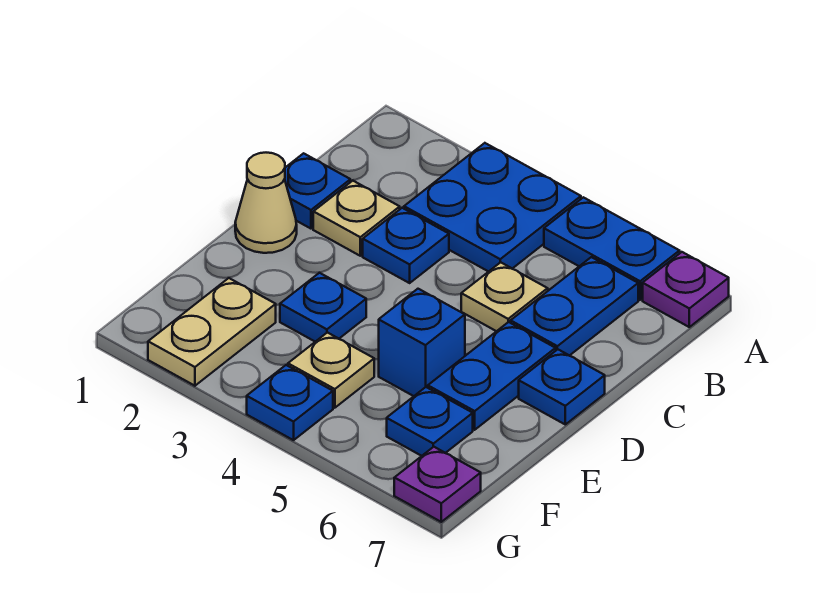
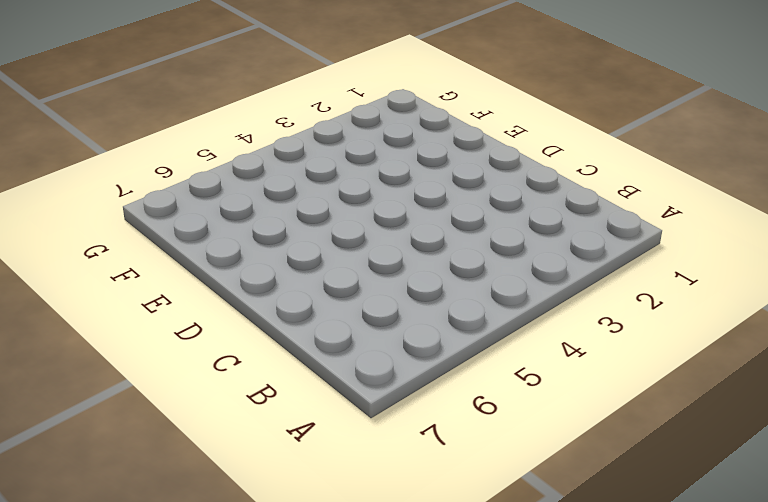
none -> blue 2x2 plate [404,143,581,272]
none -> blue 1x2 plate [544,197,680,300]
none -> purple 1x1 plate [643,252,729,327]

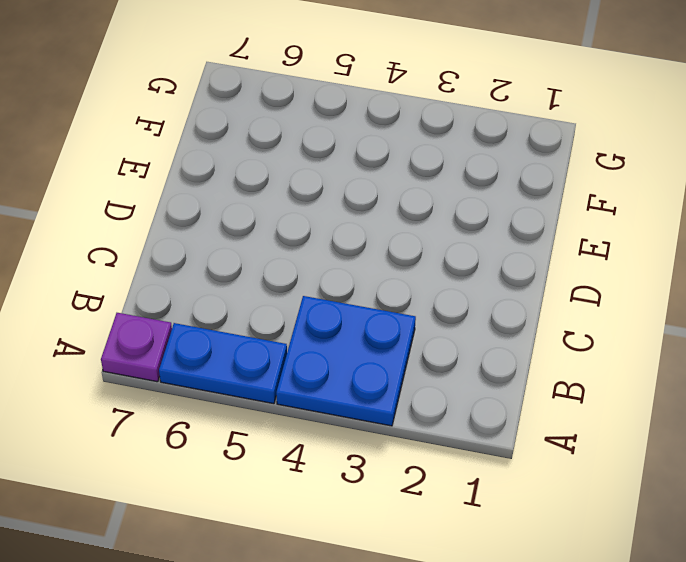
none -> blue 1x2 plate [511,257,638,356]
none -> blue 1x1 plate [285,153,350,229]
none -> tan 1x1 plate [313,181,400,256]

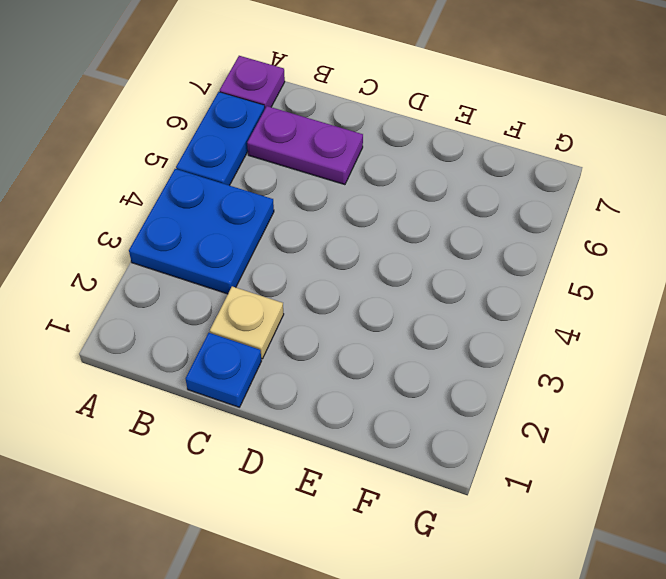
purple 1x2 plate [247,106,363,185] -> blue 1x2 plate [511,257,638,356]
none -> blue 1x1 plate [363,208,449,283]
none -> tan 1x1 plate [461,262,548,331]
none -> tan 1x1 cone [235,153,297,253]

